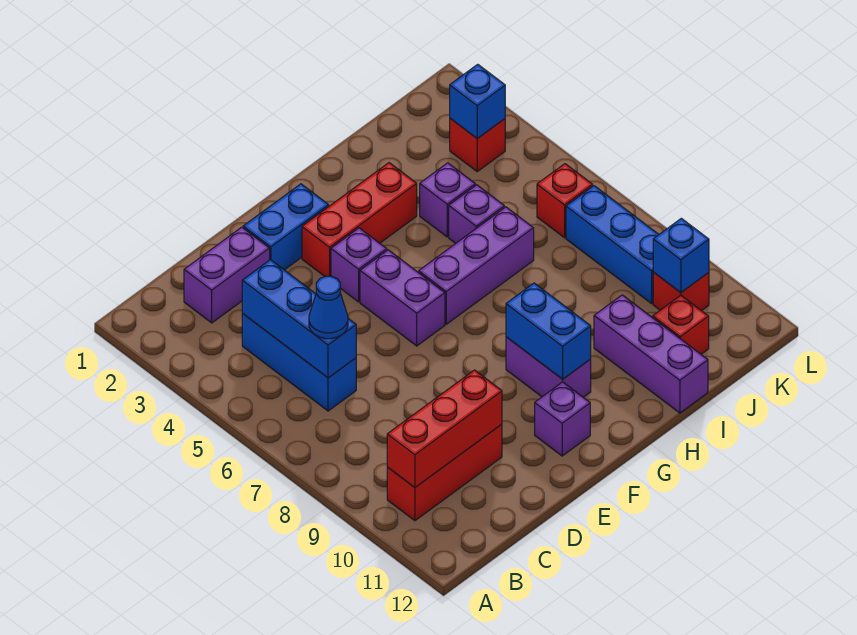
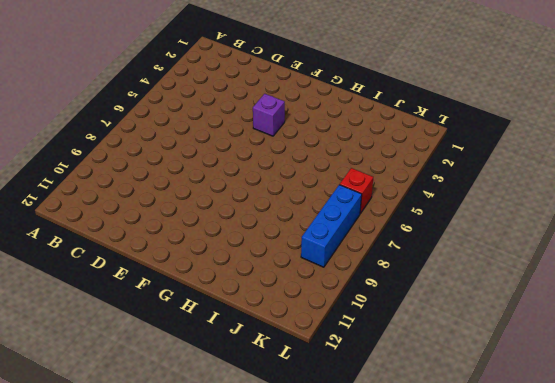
none -> red 1x3 brick [387,424,502,521]
none -> purple 1x2 brick [184,227,270,323]
none -> blue 1x3 brick [242,314,356,411]

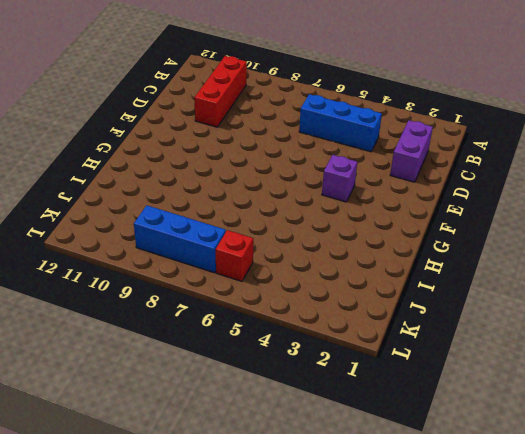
none -> blue 1x2 brick [243,184,329,270]
none -> red 1x3 brick [302,163,417,276]
none -> purple 1x2 brick [360,250,445,346]

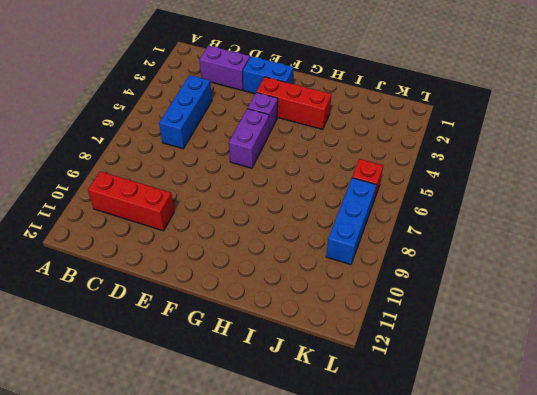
none -> purple 1x1 brick [535,382,590,456]
none -> purple 1x3 brick [419,207,534,324]
none -> purple 1x2 brick [506,337,591,397]

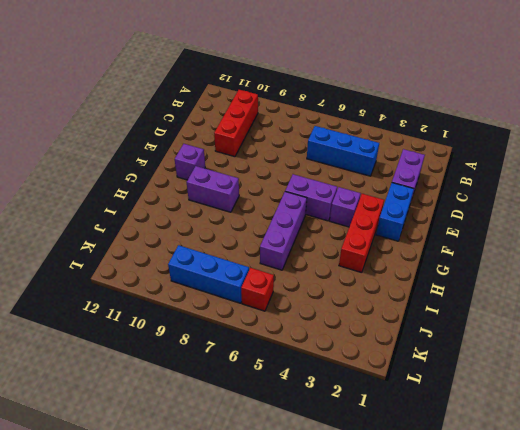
none -> purple 1x1 brick [420,163,475,237]
none -> purple 1x1 brick [449,185,504,243]
none -> purple 1x3 brick [594,295,708,413]

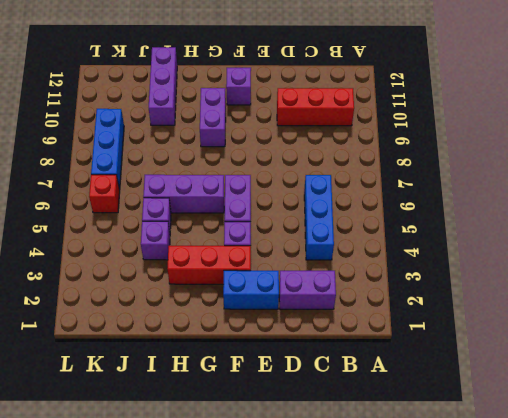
none -> red 1x1 brick [653,295,709,354]
none -> red 1x1 brick [450,118,505,171]
none -> red 1x1 brick [653,272,709,311]

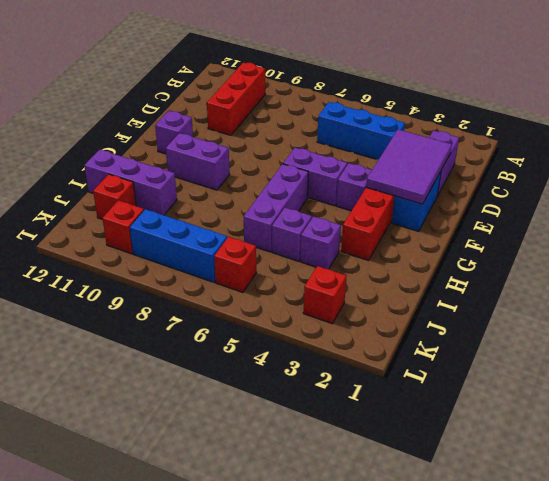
purple 2x3 tile [366,129,452,204] -> none
none -> red 1x3 brick [387,370,502,487]
none -> blue 1x3 brick [242,260,356,378]
none -> blue 1x2 brick [506,283,591,379]

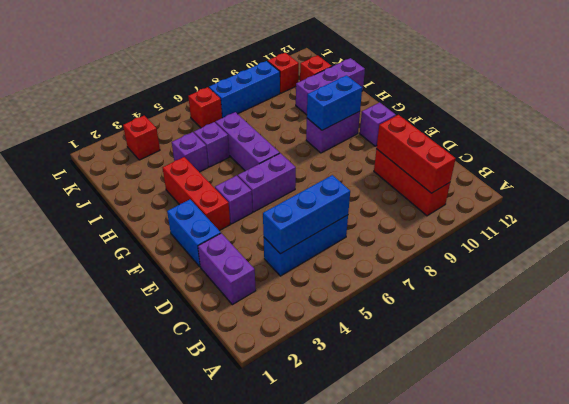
none -> blue 1x1 brick [450,64,505,139]
none -> blue 1x1 brick [653,218,709,293]
none -> blue 1x1 cone [309,276,348,339]

